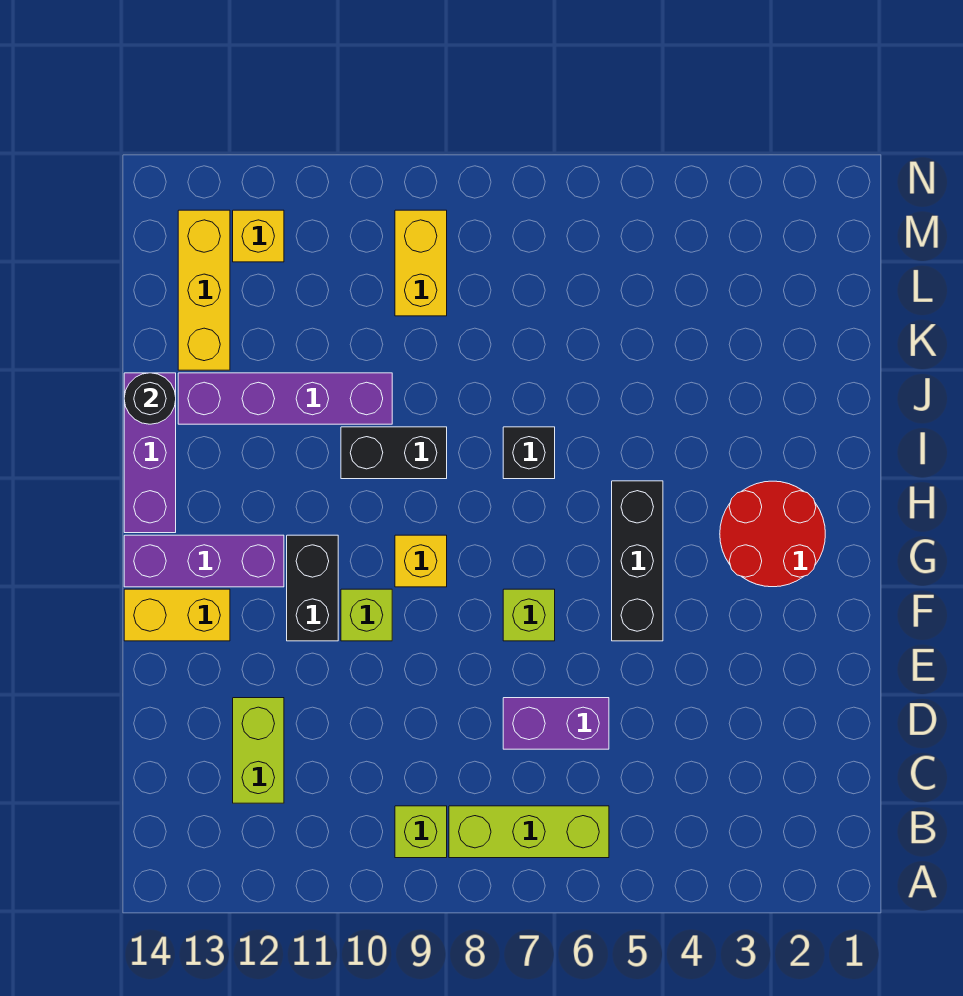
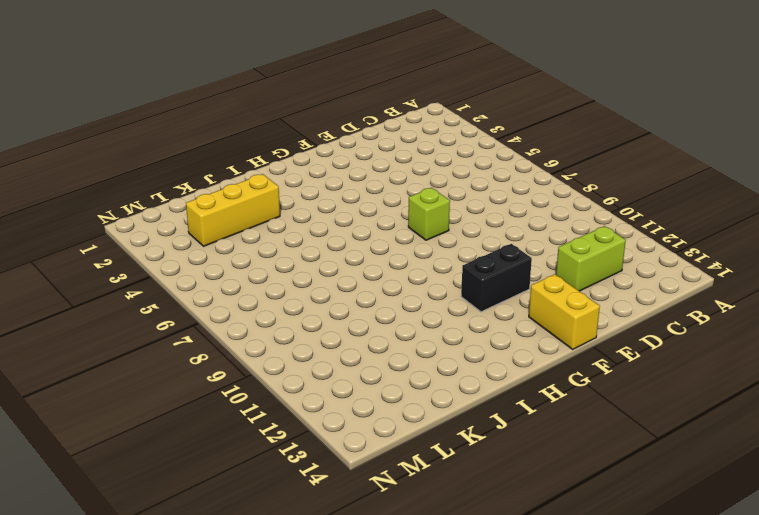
yellow 1x3 brick [186,174,280,246] -> yellow 1x3 brick moved to [178,210,230,370]
none -> lime 1x3 brick [449,806,609,858]
none -> lime 1x1 brick [395,806,447,858]
none -> purple 1x2 brick [503,698,609,749]

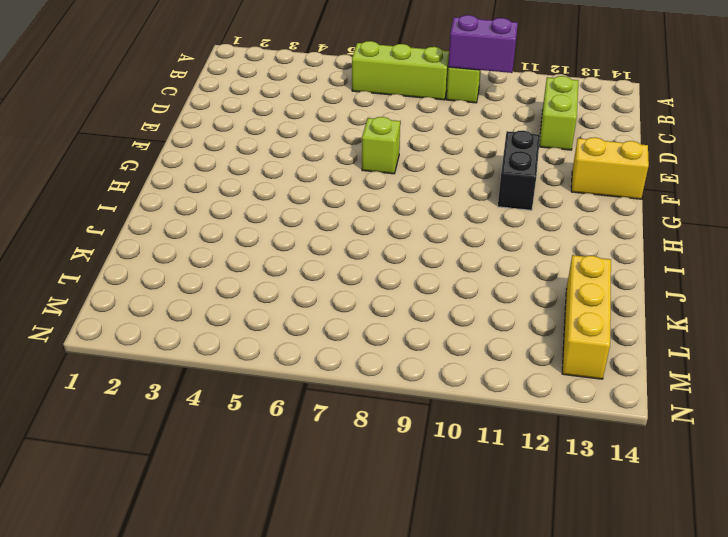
purple 1x2 brick [448,15,518,73] -> purple 1x2 brick moved to [503,698,609,749]
none -> black 1x3 brick [612,481,663,641]
none -> lime 1x1 brick [341,589,392,641]
none -> red 2x2 round brick [720,481,825,587]

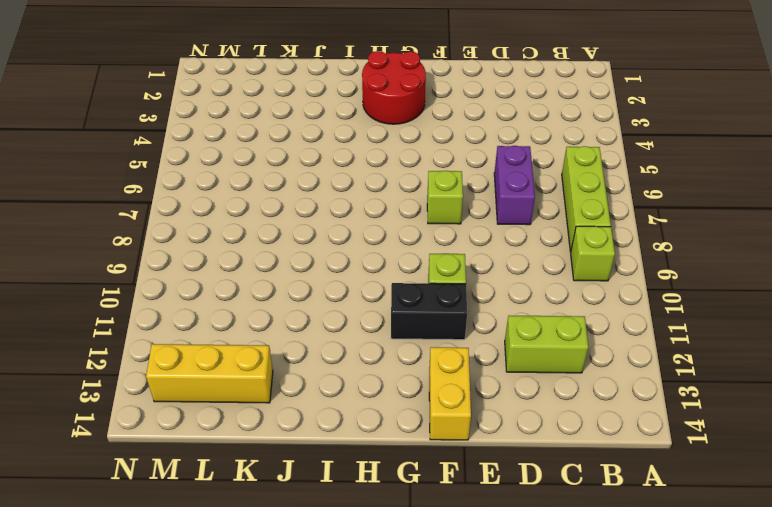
none -> black 1x3 brick [612,481,663,641]
none -> yellow 1x1 brick [395,535,447,587]
none -> purple 1x3 brick [124,535,284,587]

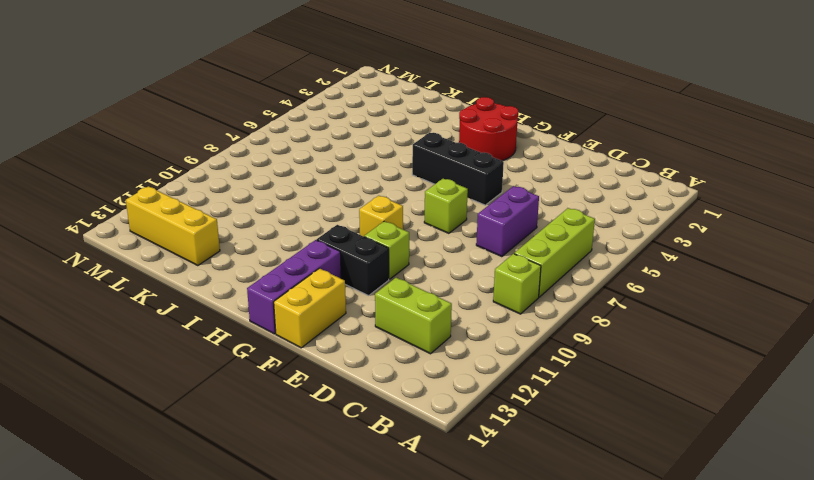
none -> purple 1x3 brick [124,373,176,533]
none -> black 1x1 brick [503,427,555,479]
none -> black 1x2 brick [341,427,447,479]

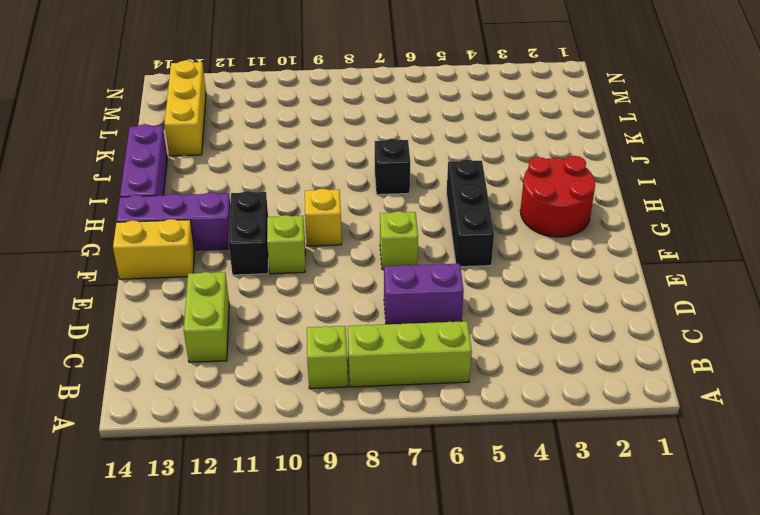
none -> black 1x2 brick [341,427,447,479]
none -> purple 1x4 brick [178,373,392,424]
none -> yellow 1x2 brick [395,210,447,316]

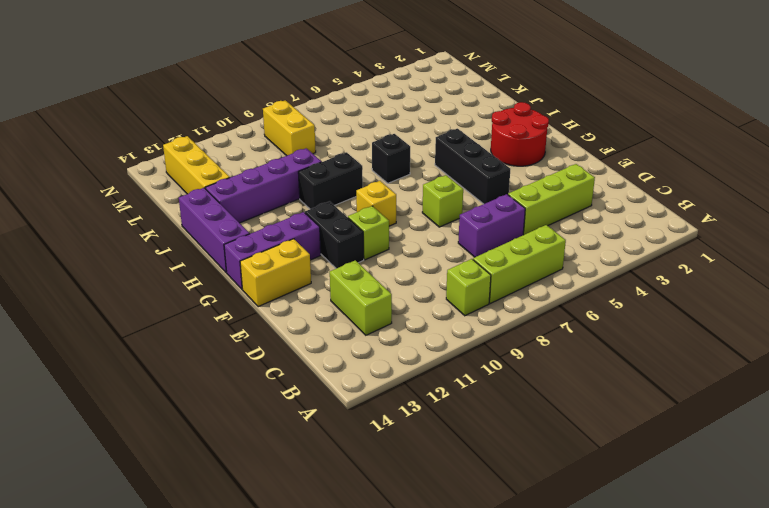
lime 1x3 brick [508,164,595,235] -> none
none -> yellow 1x1 brick [233,210,284,262]
none -> black 1x1 round brick [124,373,176,424]

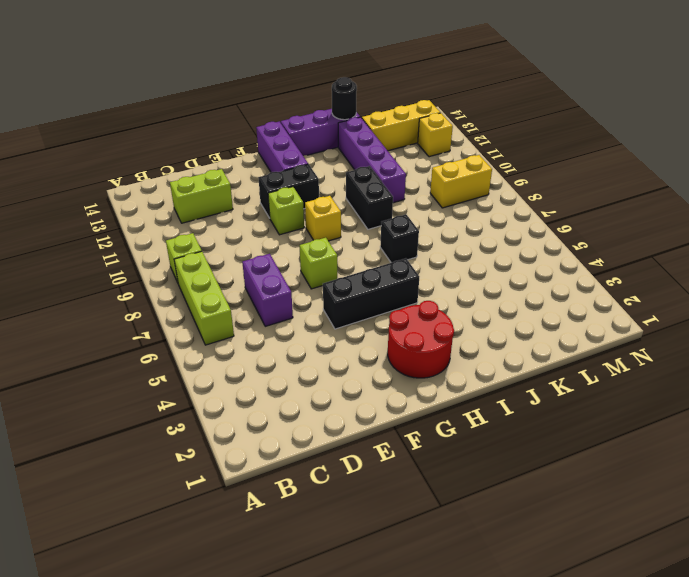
none -> yellow 1x2 brick [124,589,230,641]

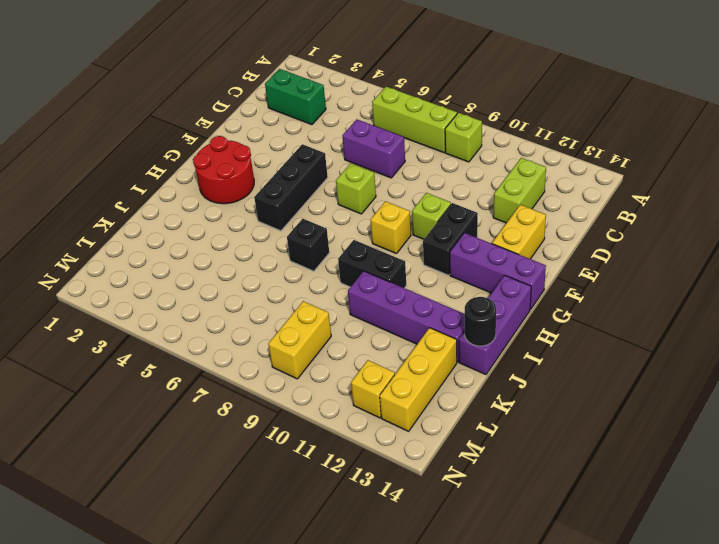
green 1x2 brick [265,69,326,125] -> none
yellow 1x2 brick [492,205,546,259] -> yellow 1x2 brick turned to [124,589,230,641]

